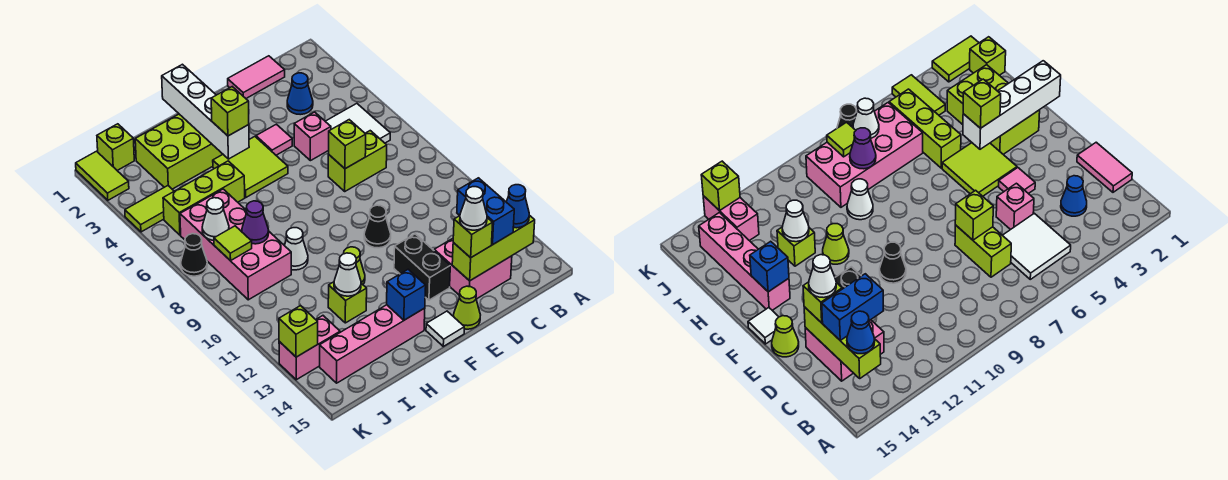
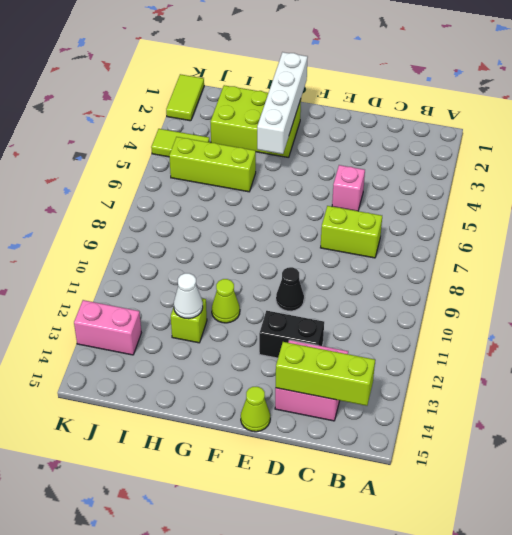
black 1x2 brick [259,311,324,358] -> black 1x2 brick turned to [394,234,450,300]
none -> white 2x2 tile [325,104,390,143]
none -> pink 1x2 tile [228,56,285,98]
none -> blue 1x1 cone [287,73,313,115]
none -> pink 1x1 tile [256,124,292,155]

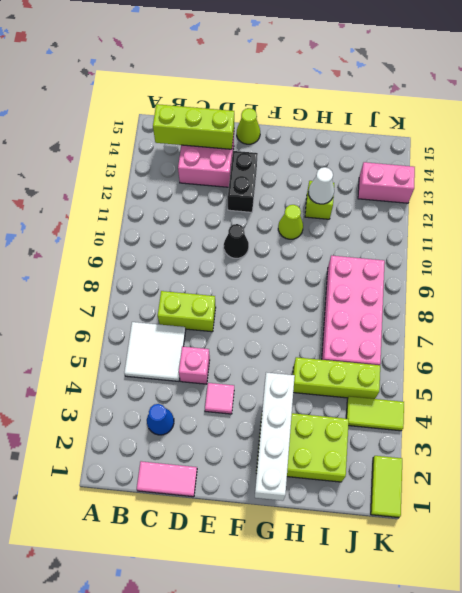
none -> lime 2x2 tile [213,137,288,197]
none -> white 1x1 tile [426,311,464,346]
none -> pink 1x4 brick [320,305,425,383]
none -> white 1x1 cone [284,228,308,270]

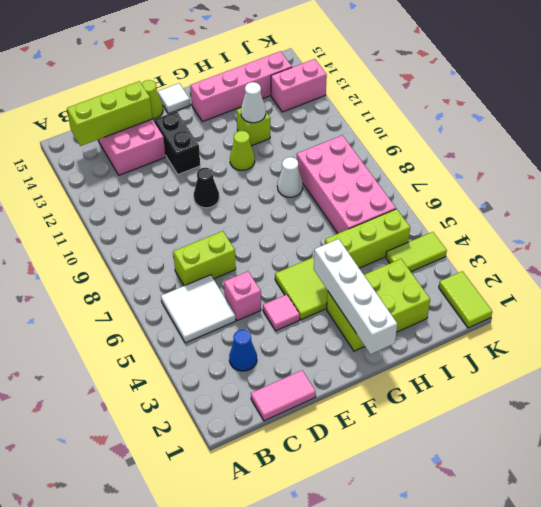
none -> lime 1x1 brick [97,124,134,170]
none -> black 1x1 cone [181,234,207,276]
none -> lime 1x1 brick [328,120,366,169]
none -> blue 1x1 brick [387,269,426,320]

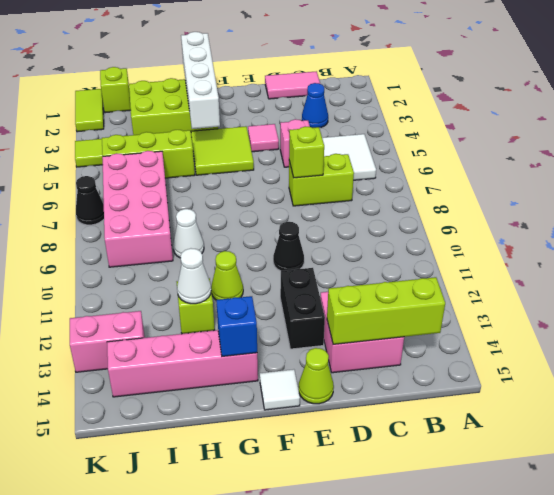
none -> purple 1x1 cone [242,201,269,244]
none -> white 1x1 cone [202,198,229,240]
none -> lime 1x1 tile [214,226,252,261]
none -> lime 1x1 brick [279,306,318,357]

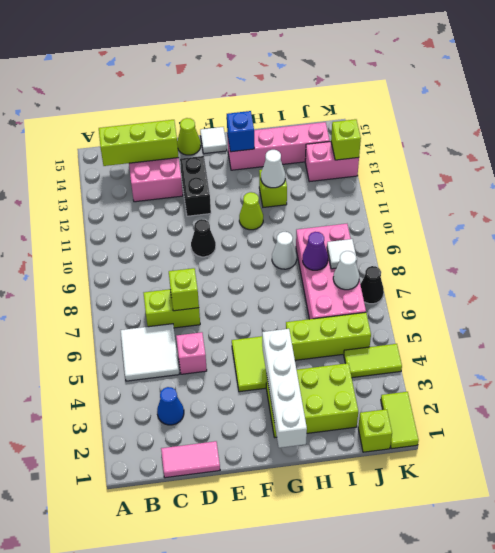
white 1x1 tile [327,239,357,269] -> lime 1x1 tile [214,226,252,261]
none -> pink 1x1 tile [256,124,292,155]
none -> blue 1x1 cone [506,185,529,228]
none -> blue 1x2 brick [457,178,514,244]
none -> lime 1x1 brick [453,216,493,258]

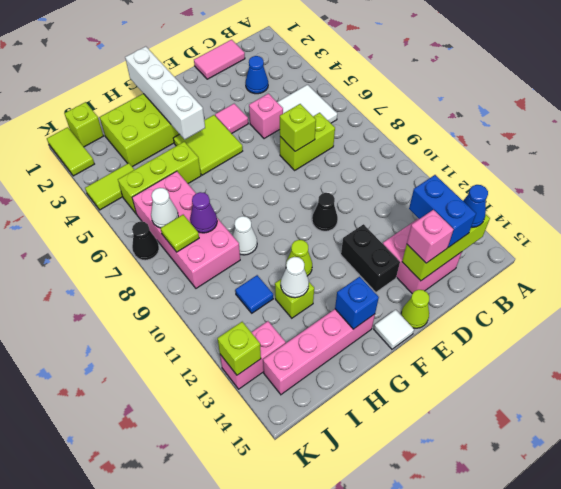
pink 1x1 brick [407,210,454,263] -> lime 1x1 brick [453,216,493,258]
blue 1x1 tile [235,275,273,313] -> none
none -> lime 1x1 brick [211,87,249,136]
none -> white 1x1 cone [460,187,487,230]

